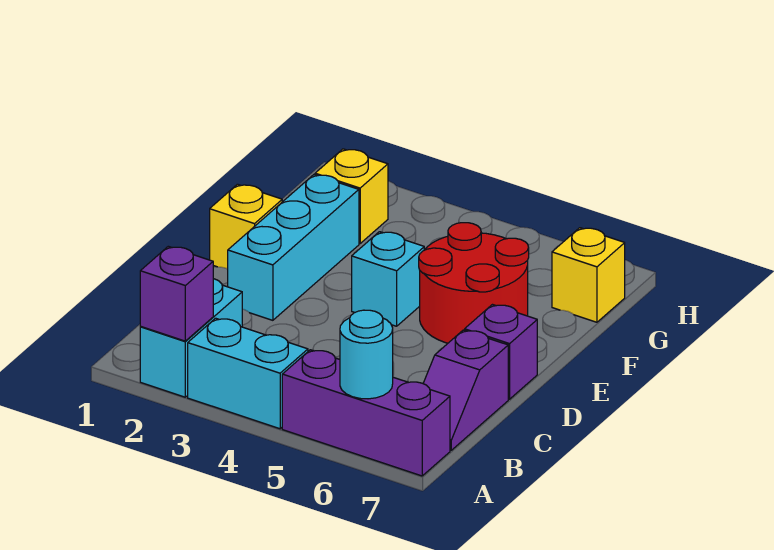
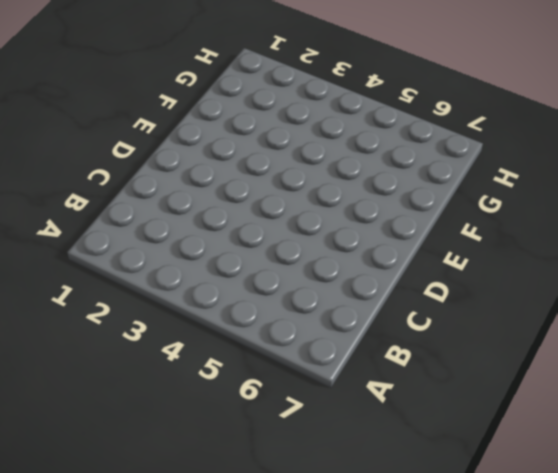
none -> cyan 1x2 brick [140,279,242,397]
none -> cyan 1x2 brick [188,318,308,429]
none -> purple 1x3 brick [282,350,450,476]

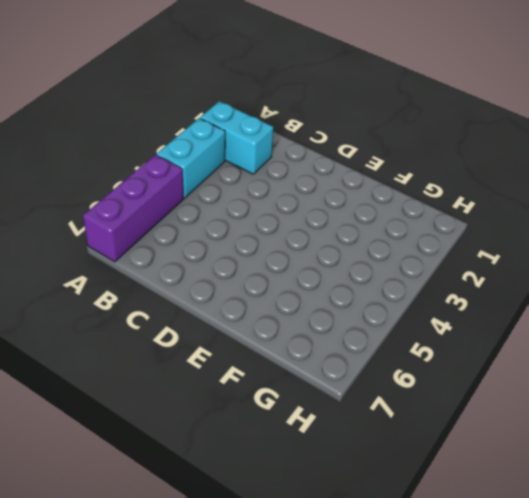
none -> purple 1x2 slope [423,330,508,450]
none -> cyan 1x3 brick [228,175,359,320]
none -> purple 1x1 brick [465,305,537,399]

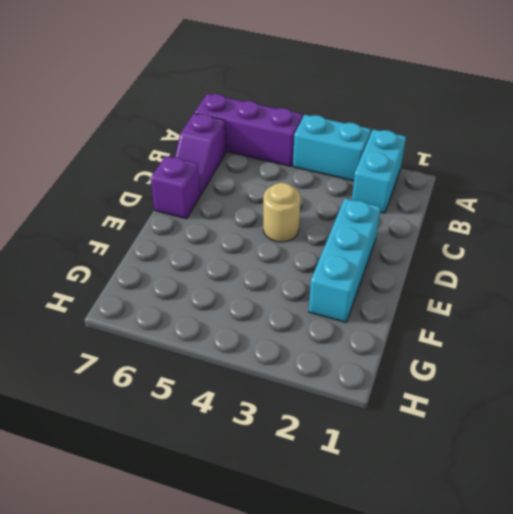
purple 1x2 slope [175,113,226,195] -> purple 1x2 slope turned to [423,330,508,450]
tan 1x1 round brick [263,183,301,242] -> none
none -> yellow 1x1 brick [210,184,282,269]
none -> cyan 1x1 brick [352,232,424,326]
none -> red 2x2 round brick [419,223,529,343]

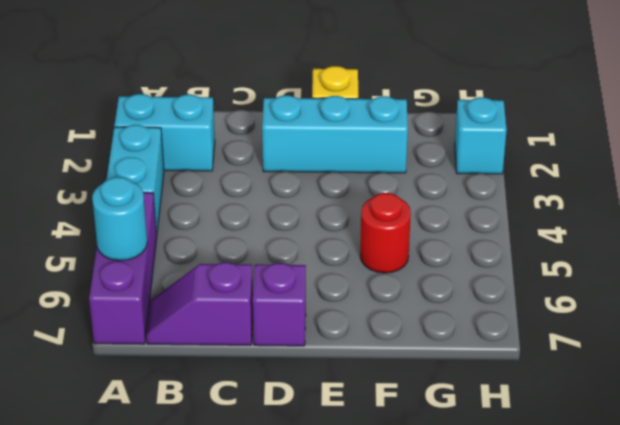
red 1x1 round brick [360,193,411,273] -> red 2x2 round brick [419,223,529,343]
cyan 1x1 brick [455,97,507,174] -> cyan 1x1 brick moved to [352,232,424,326]
none -> yellow 1x1 brick [315,149,388,244]
none -> yellow 1x1 brick [552,228,625,322]
none -> purple 1x1 brick [140,246,213,341]

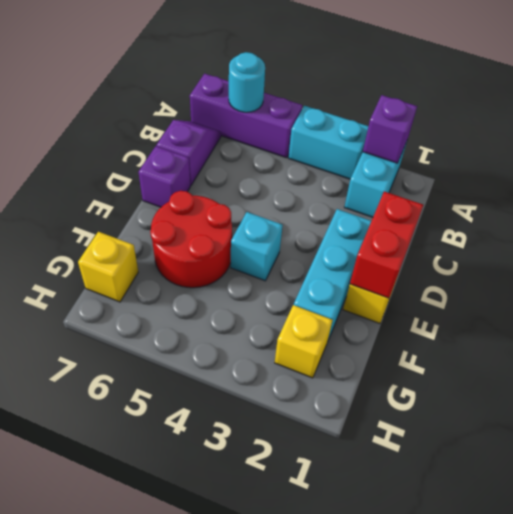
red 1x2 brick [350,192,423,298] -> none

